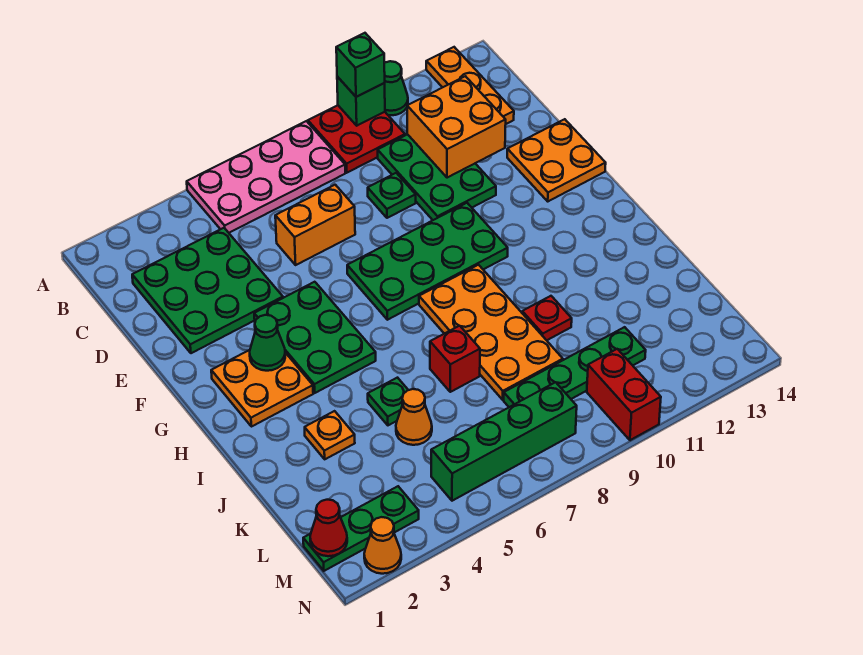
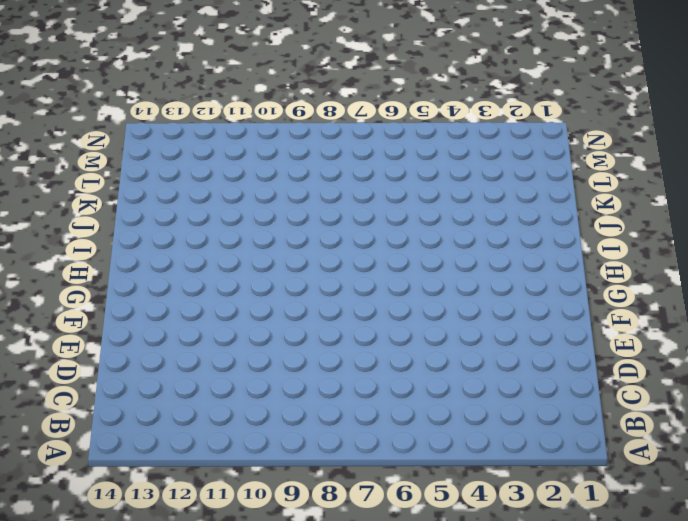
none -> pink 2x4 plate [187,121,345,233]
none -> red 2x2 plate [308,105,405,173]
none -> green 1x1 cone [384,61,408,115]

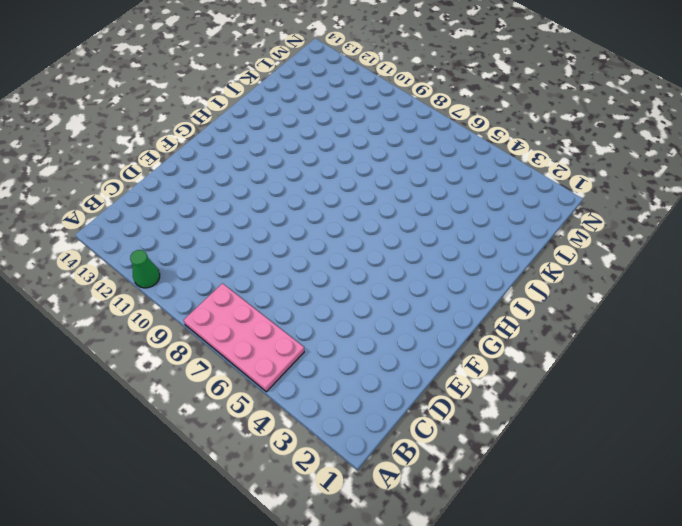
none -> red 2x2 plate [308,105,405,173]
none -> orange 1x3 plate [426,47,514,124]
none -> green 3x3 plate [132,228,283,353]

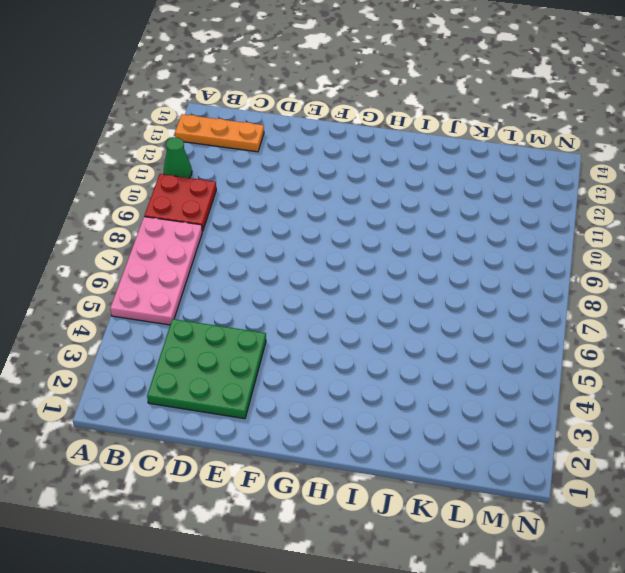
none -> green 2x3 plate [378,134,496,220]
none -> orange 1x2 brick [275,185,355,265]
none -> green 1x1 plate [368,173,416,218]

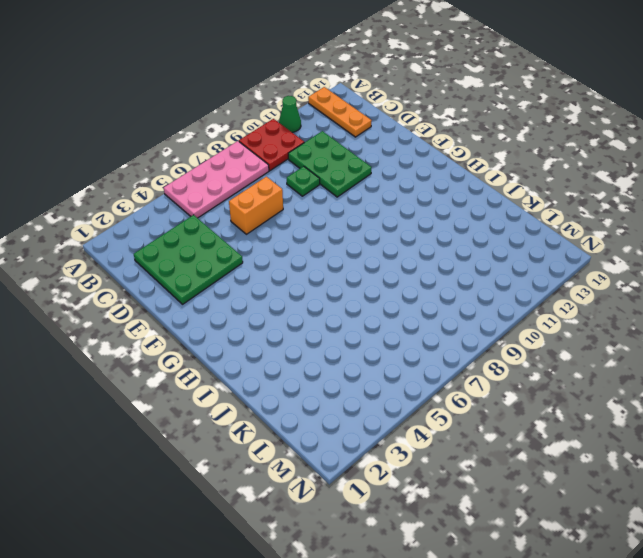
none -> orange 2x2 plate [507,119,606,201]
none -> green 2x3 plate [254,282,376,393]
none -> green 2x4 plate [347,203,508,320]

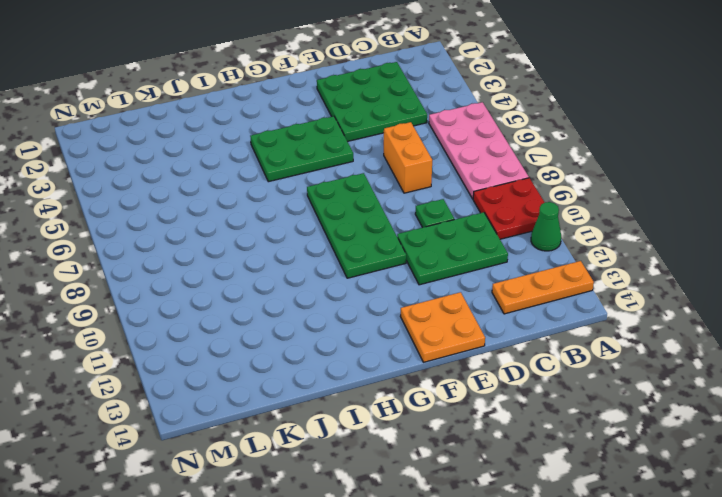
none -> orange 2x2 plate [211,350,313,427]
none -> orange 2x4 plate [419,265,563,400]
none -> orange 1x1 plate [305,411,355,459]

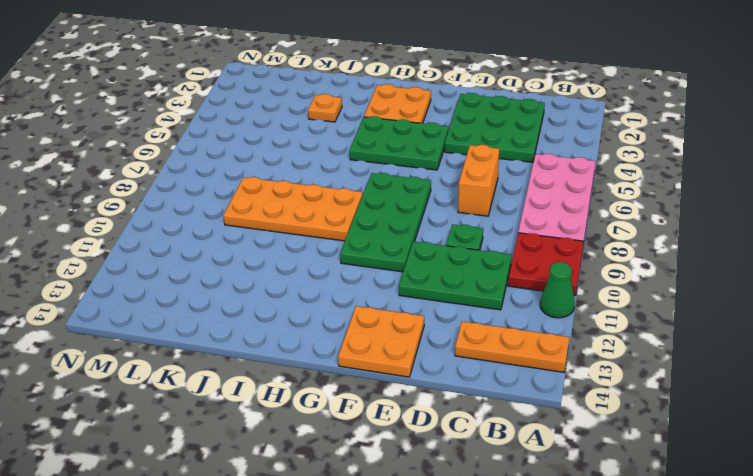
none -> green 1x1 plate [368,378,408,425]
none -> red 1x1 brick [430,326,480,392]
none -> red 1x1 plate [522,296,572,340]

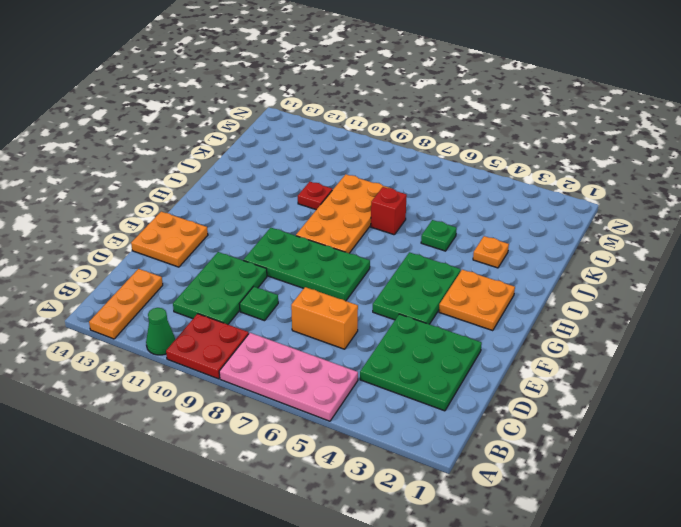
none -> orange 1x1 cone [396,389,432,445]
none -> green 1x4 plate [504,327,646,407]
none -> green 1x3 plate [303,486,419,571]

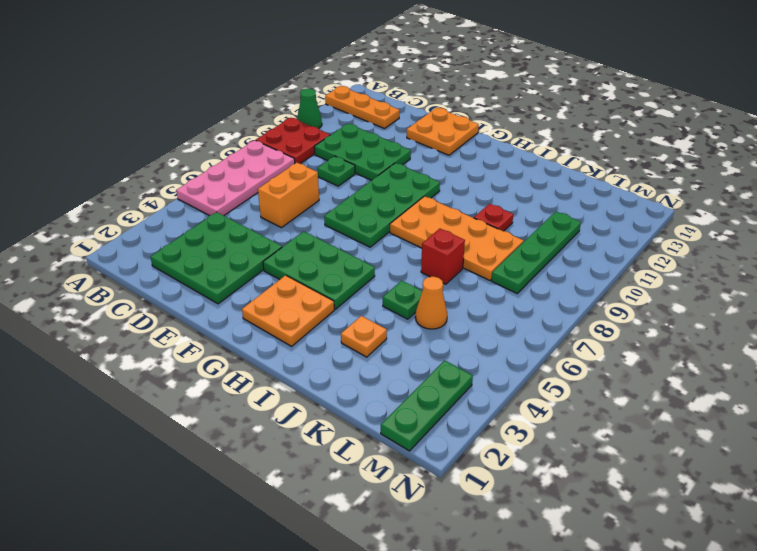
none -> green 1x4 brick [431,382,577,501]
none -> red 1x2 brick [587,349,661,440]
none -> orange 1x1 cone [364,517,401,574]

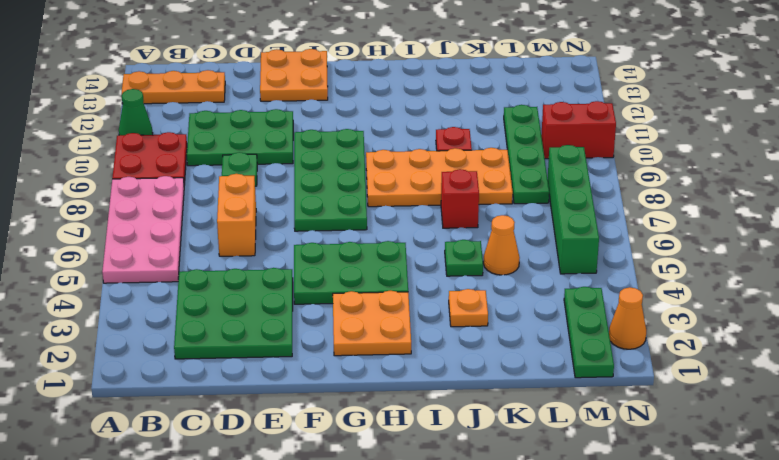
none -> green 1x1 brick [337,77,385,126]
none -> orange 2x2 brick [407,76,506,178]
none -> green 1x1 cone [250,315,285,371]

